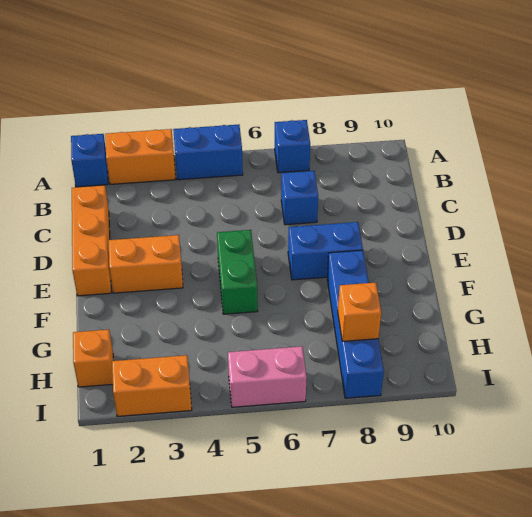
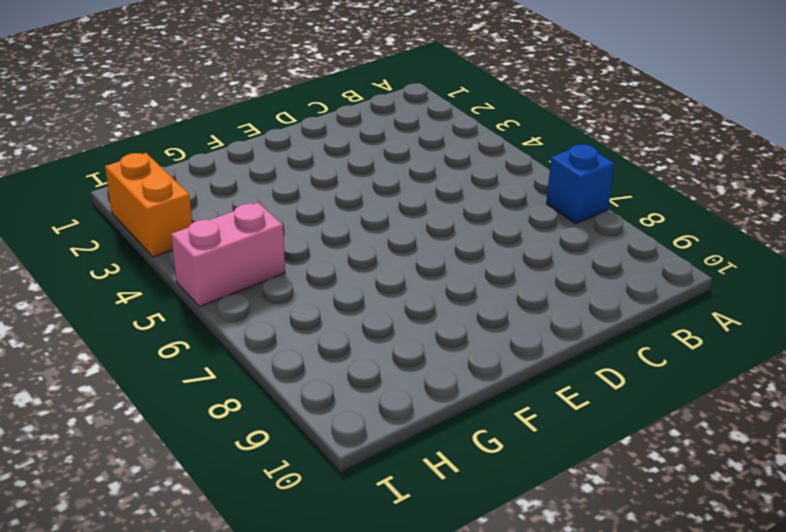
pink 1x2 brick [171,203,285,307] -> pink 1x2 brick turned to [228,346,307,407]
none -> blue 1x1 brick [71,134,108,187]
none -> orange 1x2 brick [105,129,176,184]
none -> blue 1x2 brick [173,125,243,180]

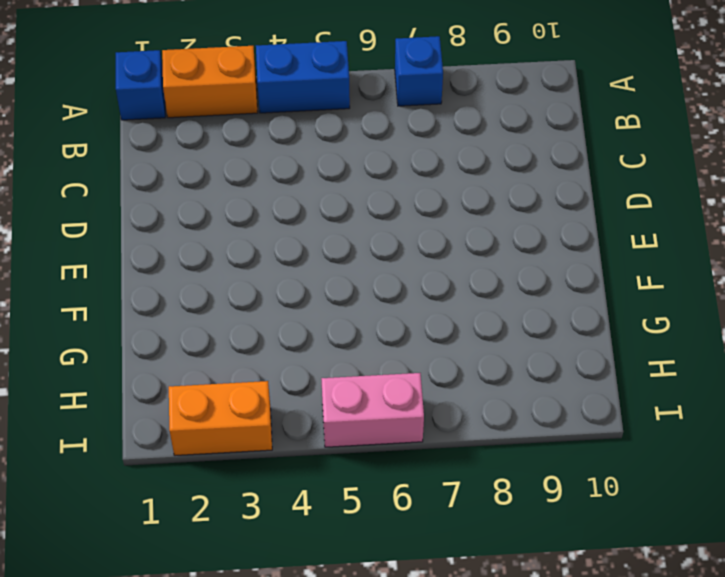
none -> orange 1x3 brick [72,185,111,296]
none -> blue 1x1 brick [281,171,318,225]
none -> orange 1x2 brick [109,235,183,293]

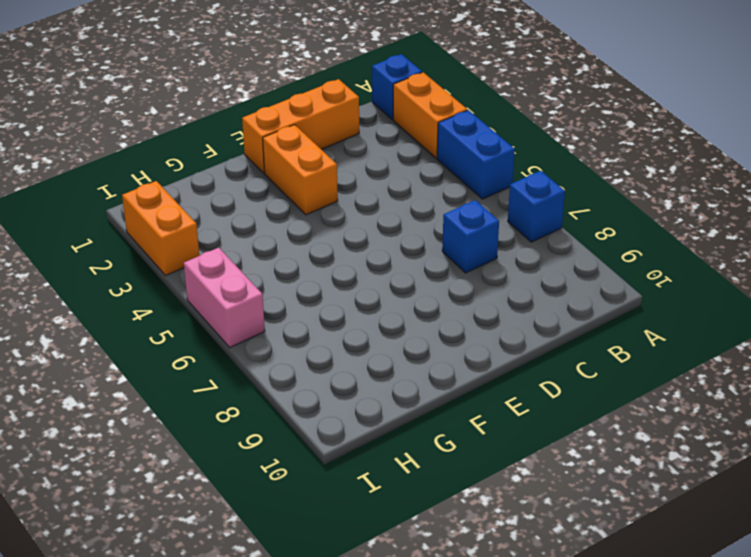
none -> green 1x2 brick [217,230,258,314]
none -> blue 1x2 brick [288,222,363,280]
none -> blue 1x4 brick [327,250,384,398]

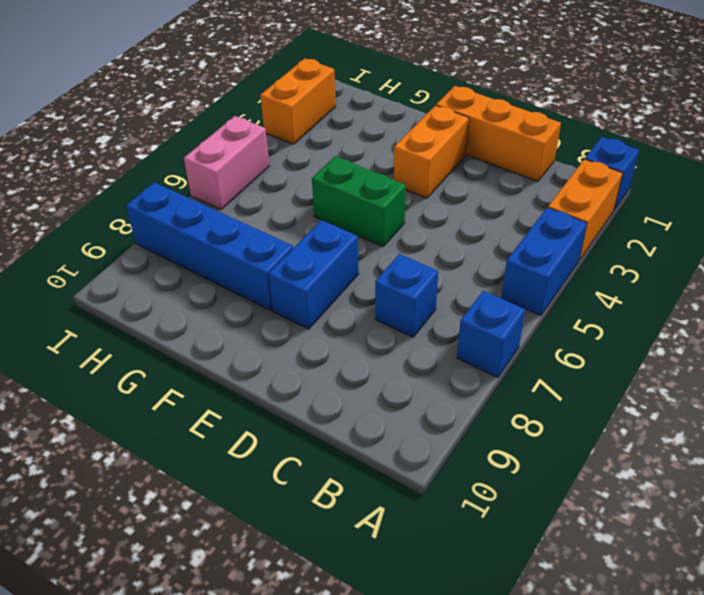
none -> orange 1x1 brick [73,330,113,387]
none -> orange 1x1 brick [338,283,381,341]

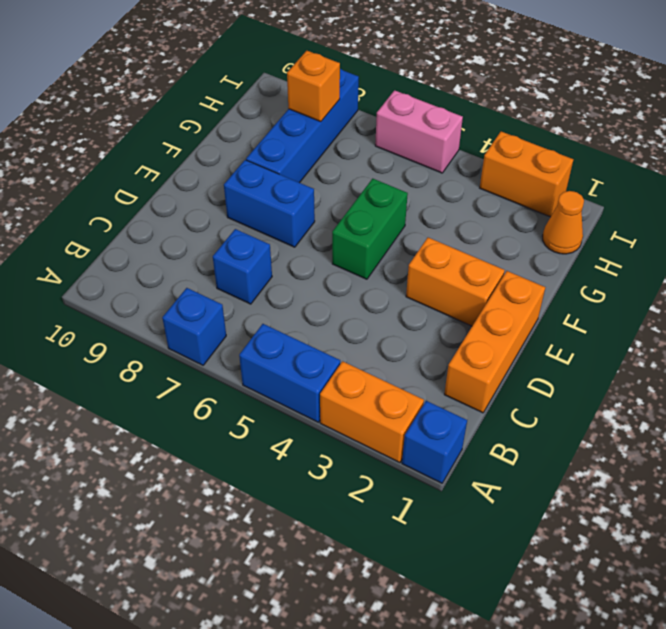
orange 1x1 cone [542,191,584,254] -> orange 1x1 brick [73,330,113,387]

